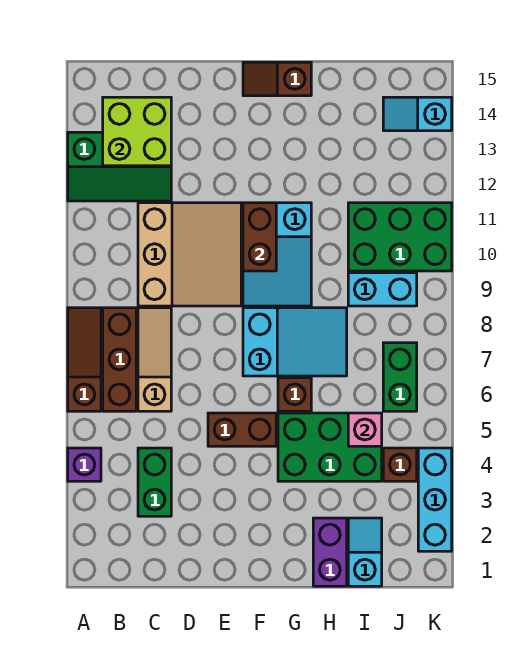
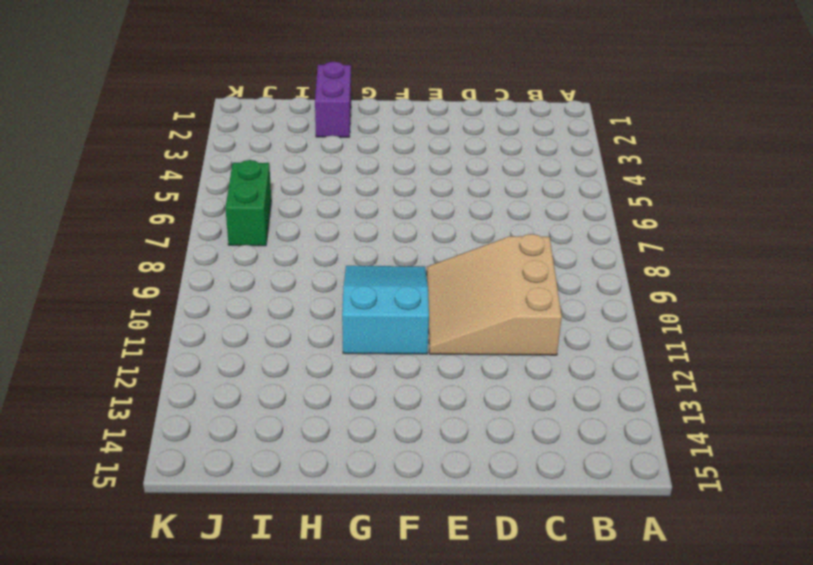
none -> purple 1x1 brick [68,448,101,481]
none -> brown 1x3 slope [68,308,101,411]
none -> green 2x3 slope [68,132,171,201]

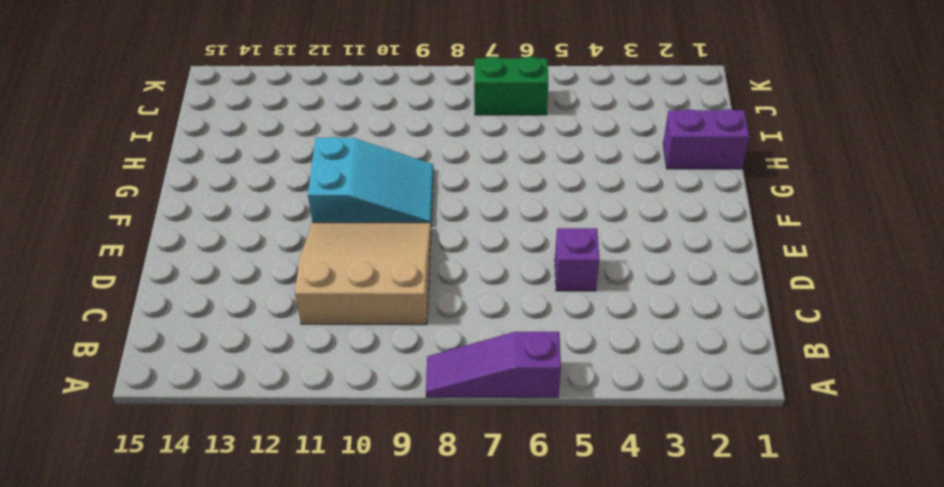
purple 1x3 slope [426,332,561,398] -> brown 1x3 slope [68,308,101,411]
purple 1x1 brick [555,228,600,291] -> purple 1x1 brick moved to [68,448,101,481]
none -> green 2x3 slope [68,132,171,201]
none -> brown 1x3 brick [103,308,136,411]
none -> green 1x2 brick [138,448,171,516]

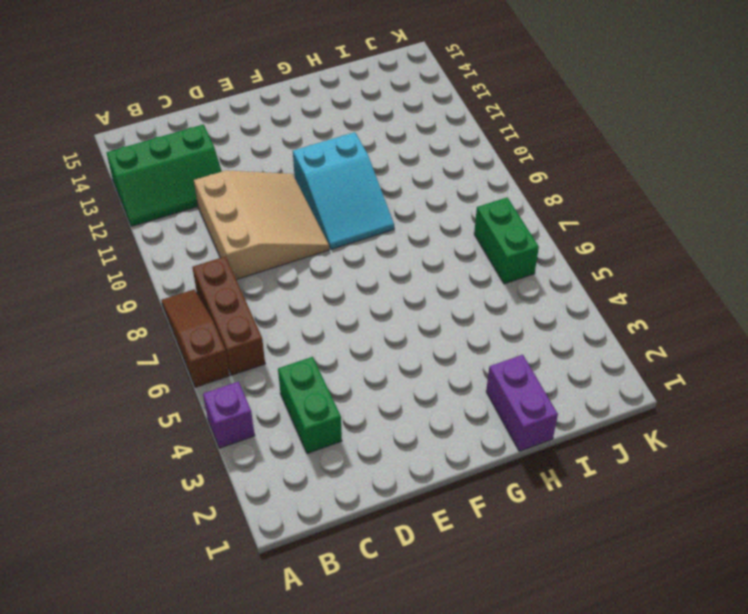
none -> tan 1x3 slope [138,308,171,411]
none -> brown 1x2 brick [208,413,276,446]
none -> cyan 2x3 slope [243,308,347,376]

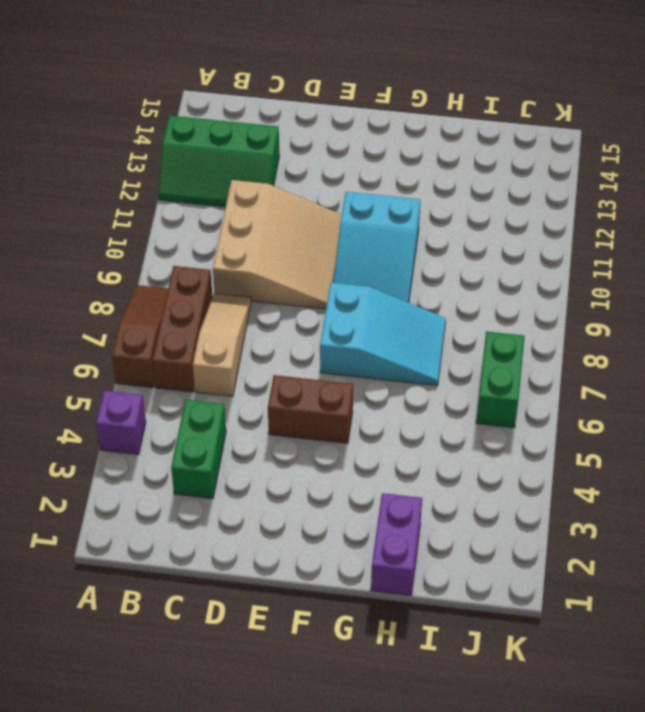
none -> brown 1x2 slope [243,62,311,96]
none -> green 2x3 brick [278,413,382,481]
none -> brown 1x1 brick [278,378,311,411]

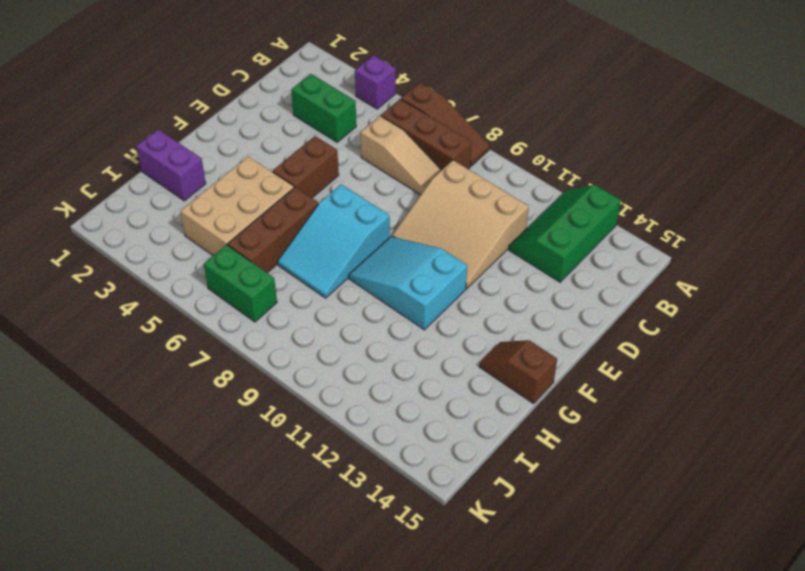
tan 2x3 brick [180,156,294,255] -> green 2x3 brick [278,413,382,481]
brown 1x3 brick [228,187,318,273] -> brown 1x1 brick [278,378,311,411]
brown 1x2 slope [479,340,557,404] -> brown 1x2 slope turned to [243,62,311,96]
none -> cyan 1x2 slope [348,518,382,586]
none -> cyan 1x2 brick [348,273,417,306]
none -> green 2x3 brick [348,203,452,271]

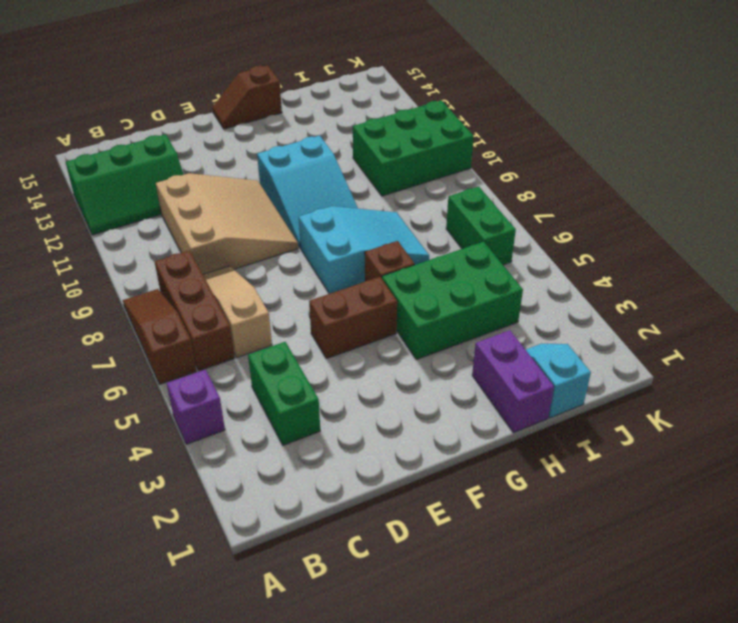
none -> cyan 1x2 brick [348,273,417,306]
none -> brown 1x1 brick [383,448,417,481]
none -> cyan 1x2 slope [383,97,452,131]

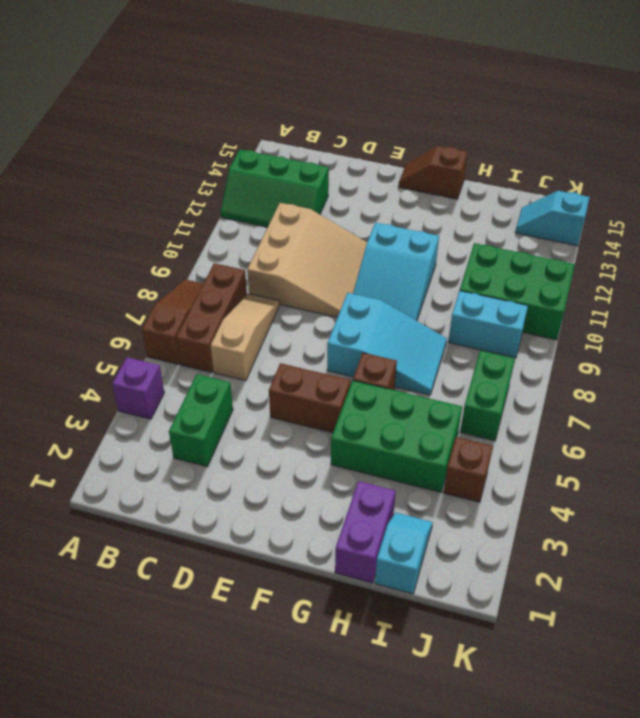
none -> cyan 1x3 brick [418,448,452,551]
none -> lime 2x2 brick [103,97,171,166]
none -> brown 1x2 brick [243,203,276,271]

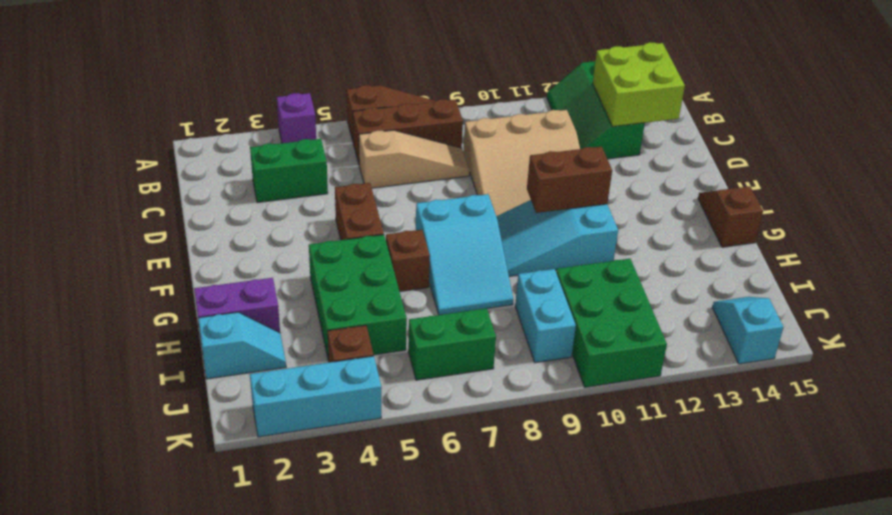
none -> pink 1x1 brick [348,413,382,446]

